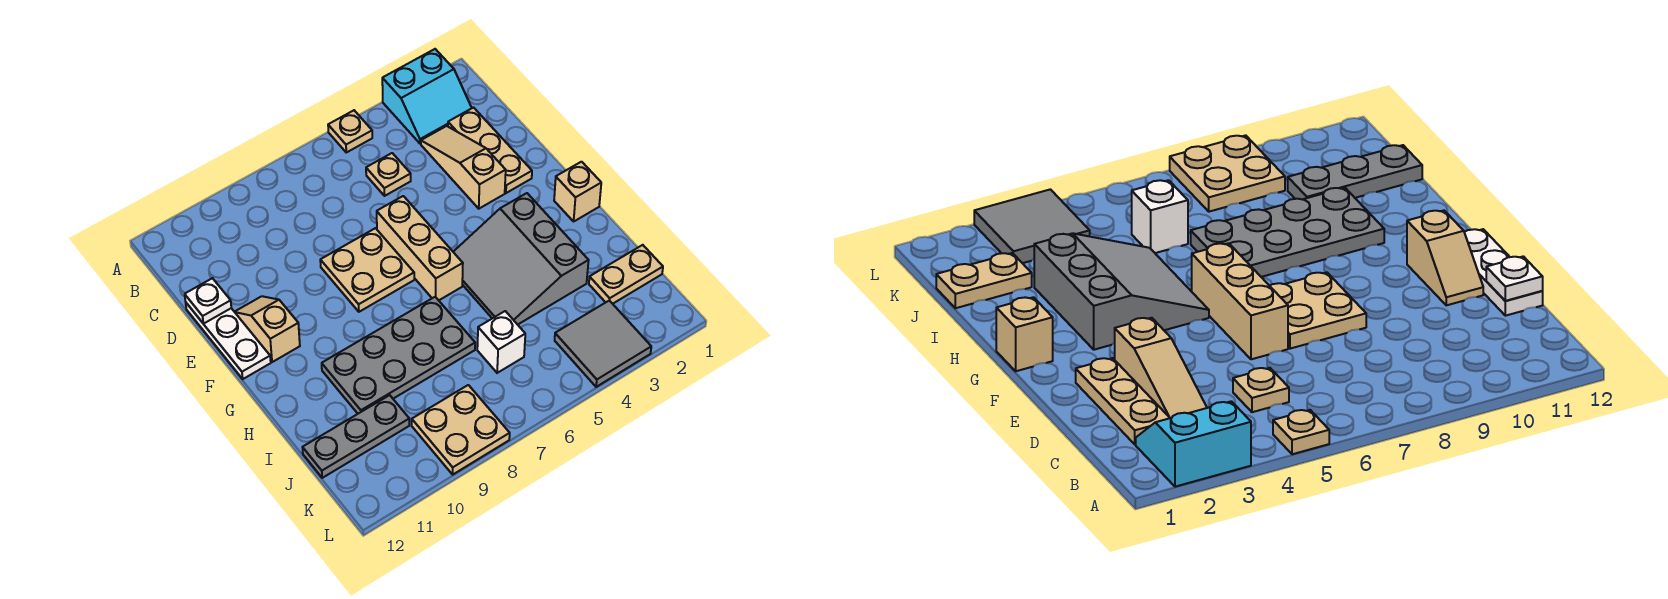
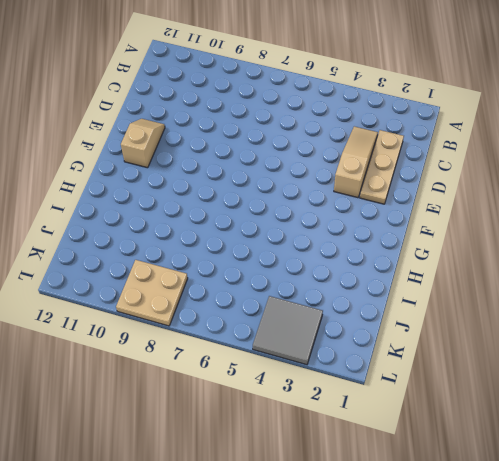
none -> cyan 2x2 slope [382,49,472,143]
none -> tan 1x1 plate [328,110,372,152]
none -> tan 1x1 plate [366,153,411,196]

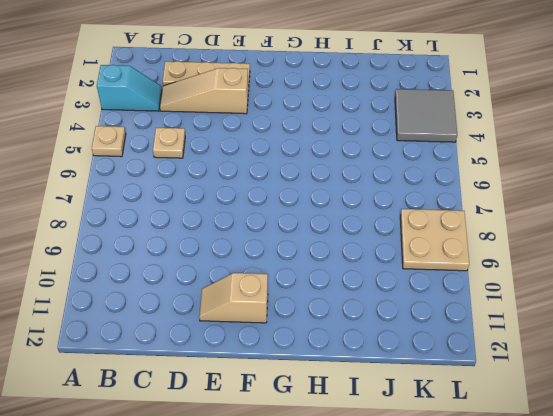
cyan 1x2 slope [97,65,162,111] -> cyan 2x2 slope [382,49,472,143]
none -> white 1x3 plate [186,303,271,379]
none -> tan 1x3 brick [377,196,463,300]
none -> tan 2x2 plate [320,228,414,312]

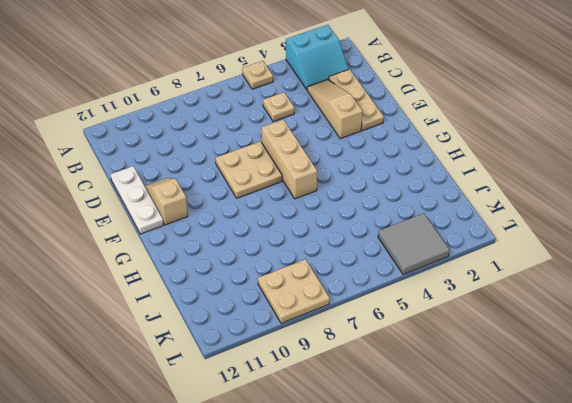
none -> tan 1x1 brick [554,162,601,221]
none -> grey 3x3 slope [454,193,589,325]
none -> grey 2x4 plate [322,297,475,414]

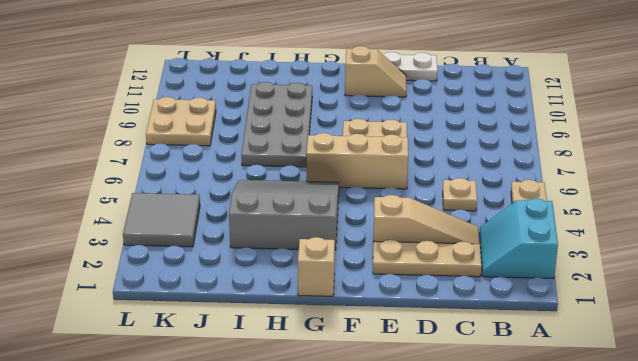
none -> tan 1x2 plate [589,245,663,304]
none -> white 1x1 brick [477,311,525,373]
none -> grey 1x3 plate [302,395,409,478]

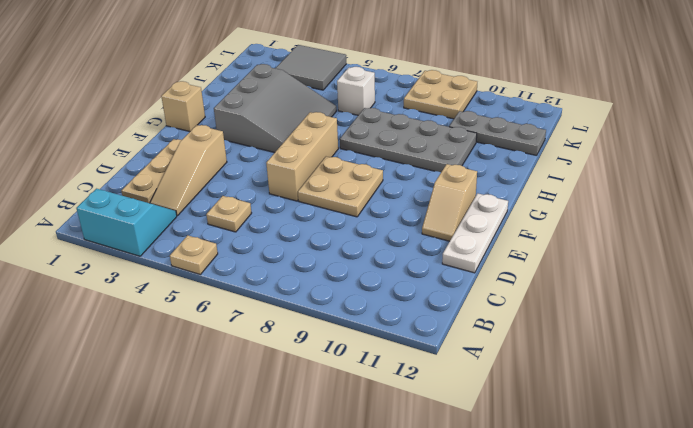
none -> tan 1x2 plate [589,245,663,304]
none -> white 1x1 plate [185,278,231,324]

